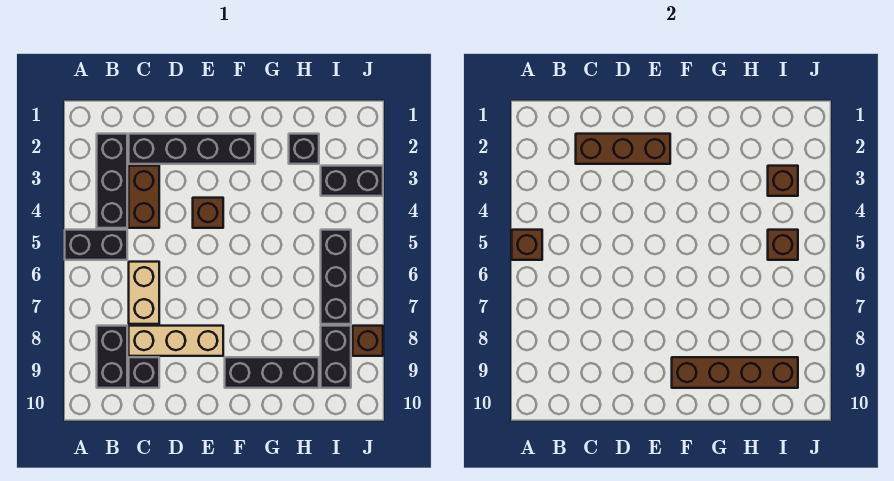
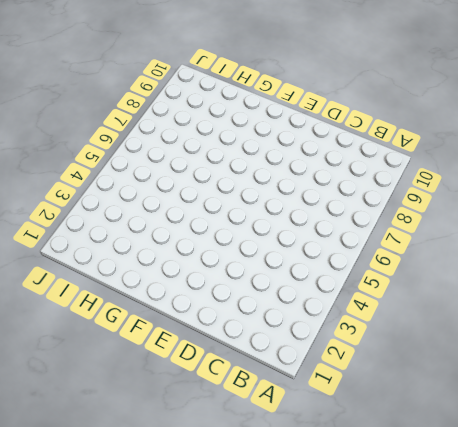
none -> black 1x2 brick [65,230,127,260]
none -> black 1x3 brick [97,134,127,228]
none -> black 1x2 brick [97,326,127,388]

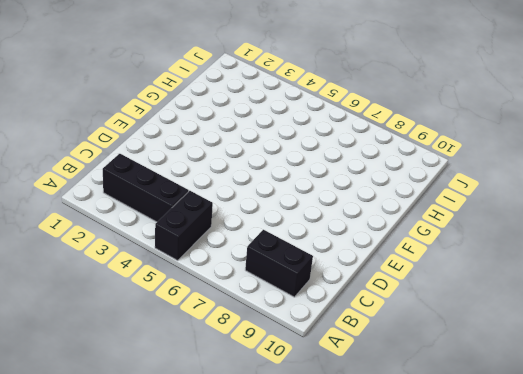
none -> black 1x4 brick [129,134,255,164]
none -> brown 1x2 brick [129,166,159,228]
none -> tan 1x2 brick [129,262,159,324]

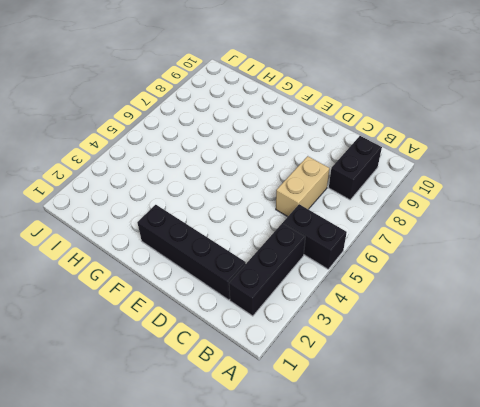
none -> brown 1x2 brick [129,166,159,228]
none -> tan 1x3 brick [129,326,223,356]
none -> black 1x1 brick [129,357,159,388]

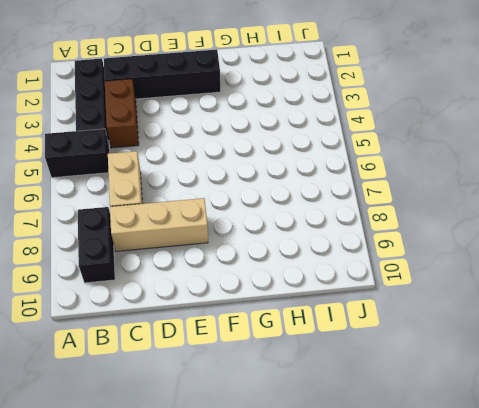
none -> black 1x1 brick [129,357,159,388]
none -> brown 1x1 brick [193,198,223,228]
none -> black 1x3 brick [225,357,319,388]

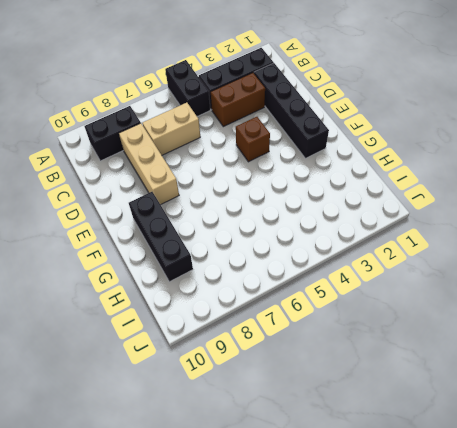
none -> black 1x1 brick [129,357,159,388]
none -> black 1x1 brick [289,134,319,164]
none -> black 1x2 brick [321,166,383,196]

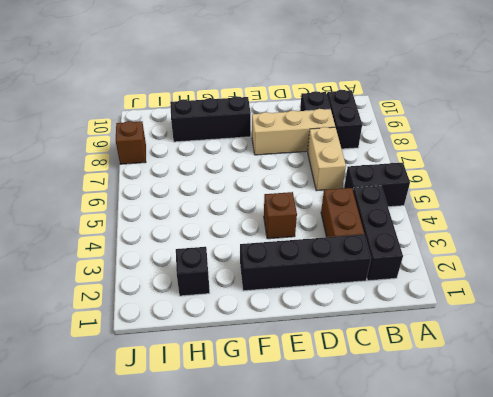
none -> black 1x2 brick [321,166,383,196]
none -> black 1x3 brick [321,230,351,324]
none -> black 1x2 brick [321,326,351,388]

